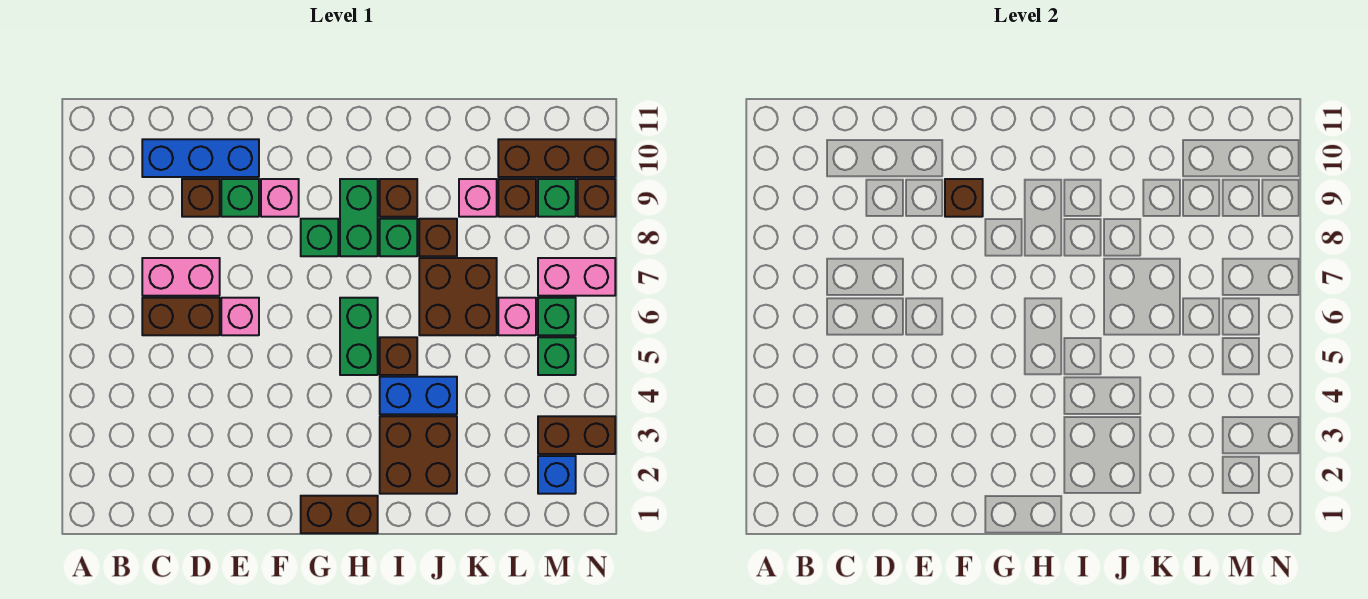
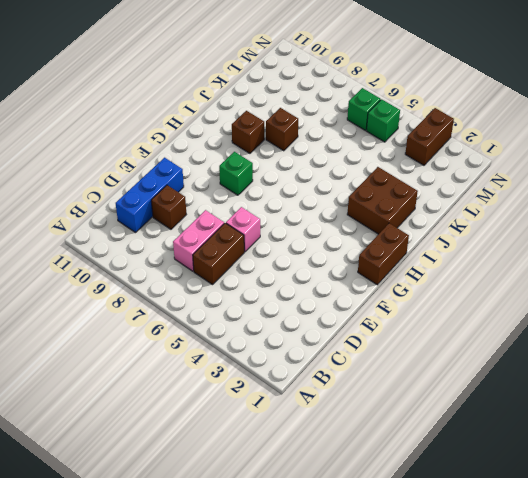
none -> green 1x1 brick [221,179,259,217]
none -> pink 1x1 brick [261,179,299,217]
none -> green 1x2 brick [340,298,378,375]
none -> green 1x2 brick [340,179,378,256]

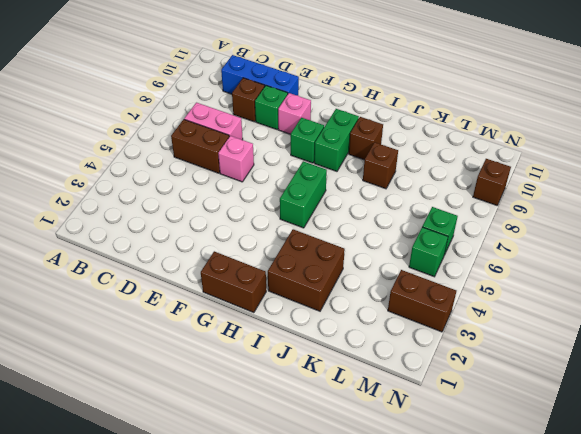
none -> blue 1x2 brick [380,377,457,414]
none -> brown 1x1 brick [380,337,417,375]
none -> green 1x1 brick [380,219,417,256]
none -> brown 2x2 brick [419,258,497,335]

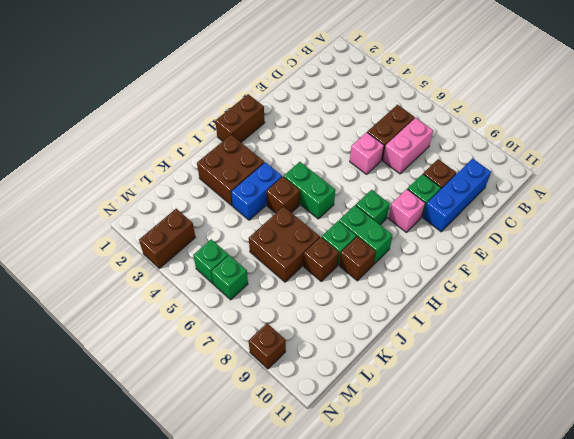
none -> pink 1x1 brick [459,179,497,217]
none -> pink 1x1 brick [498,298,536,335]
none -> brown 1x1 brick [498,179,536,217]
none -> brown 1x3 brick [498,139,615,177]

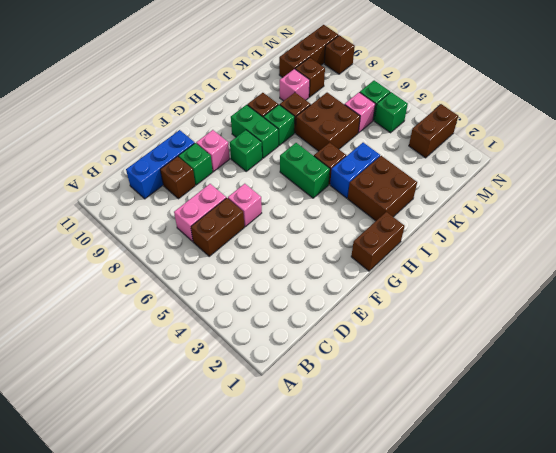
none -> blue 1x1 brick [538,456,576,494]
none -> pink 1x2 brick [538,258,615,296]
none -> green 1x1 brick [538,179,576,217]
none -> brown 1x1 brick [945,179,983,217]

